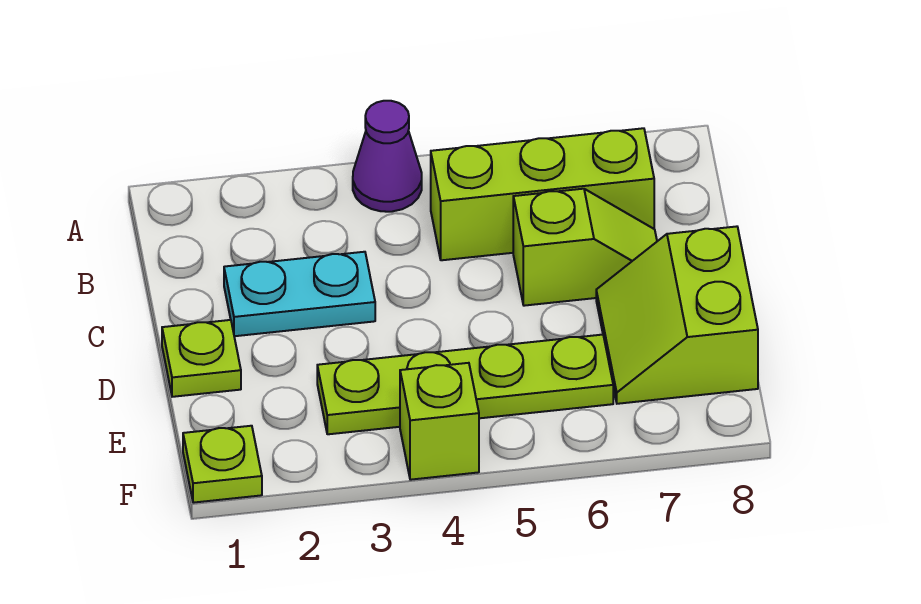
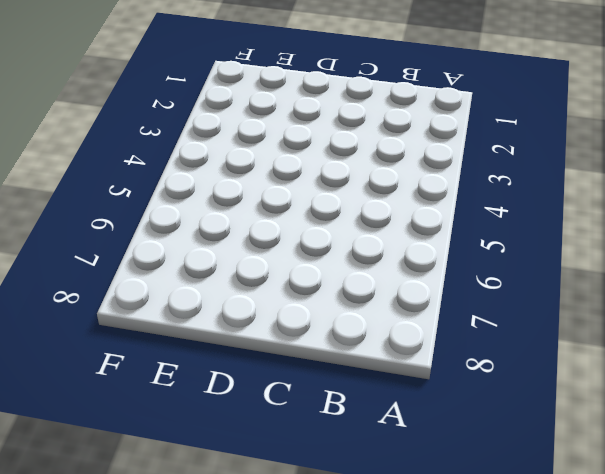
none -> purple 1x1 cone [353,101,422,212]
none -> lime 1x3 brick [431,128,654,260]

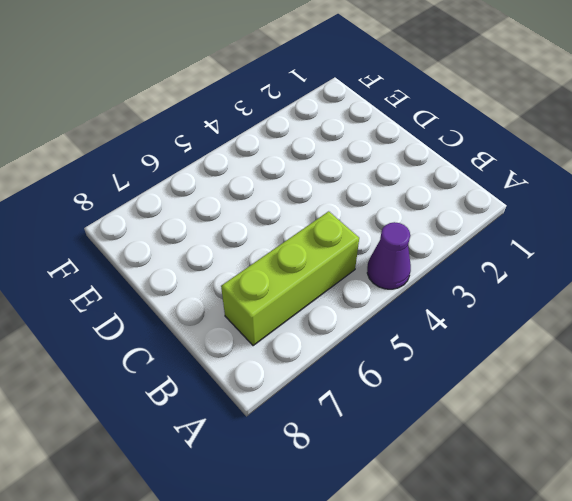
none -> cyan 1x2 plate [224,252,375,336]
none -> lime 1x2 slope [513,189,657,306]

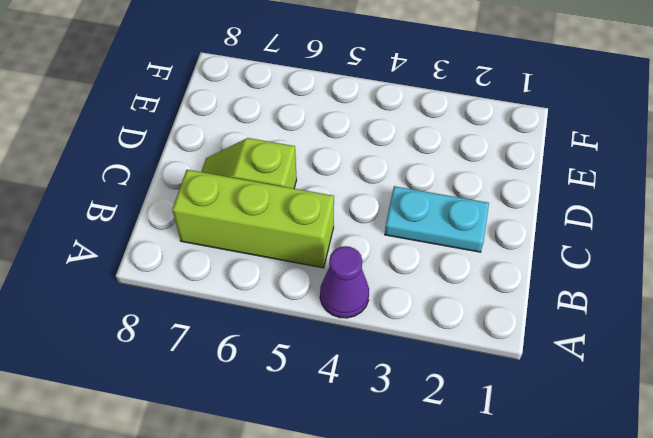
none -> lime 1x1 plate [162,320,241,397]
none -> lime 2x2 slope [596,226,758,404]

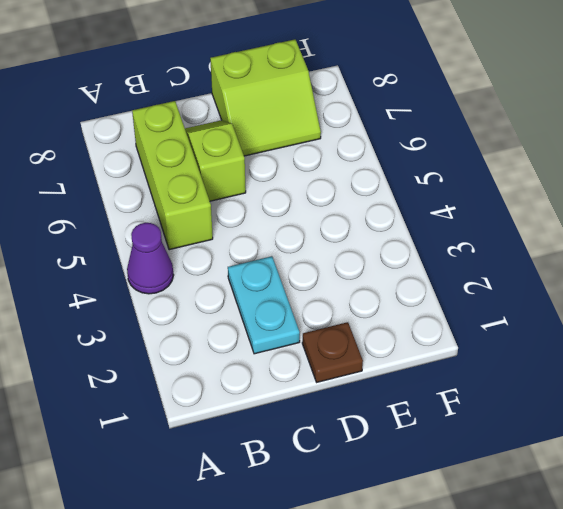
brown 1x1 plate [302,322,363,382] -> lime 1x1 plate [162,320,241,397]
none -> lime 1x4 plate [317,335,613,434]
none -> lime 1x1 plate [183,426,262,503]

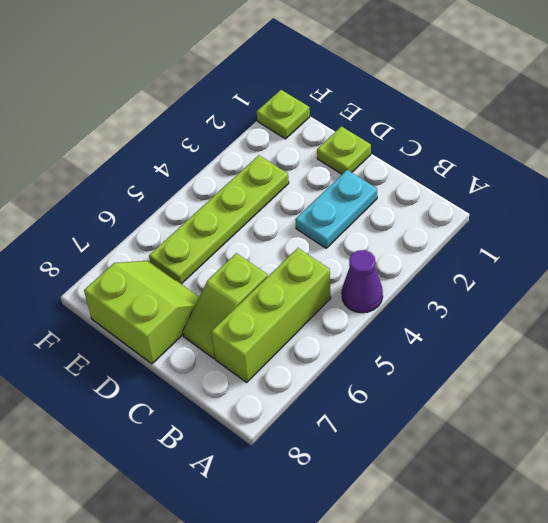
none -> lime 1x1 brick [400,363,479,480]

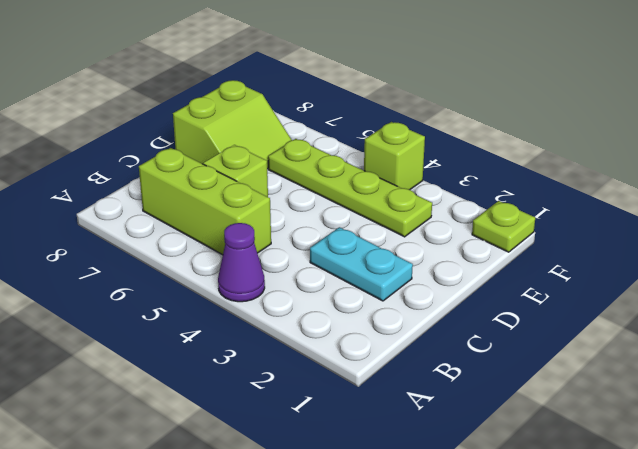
none -> lime 1x1 plate [162,320,241,397]

